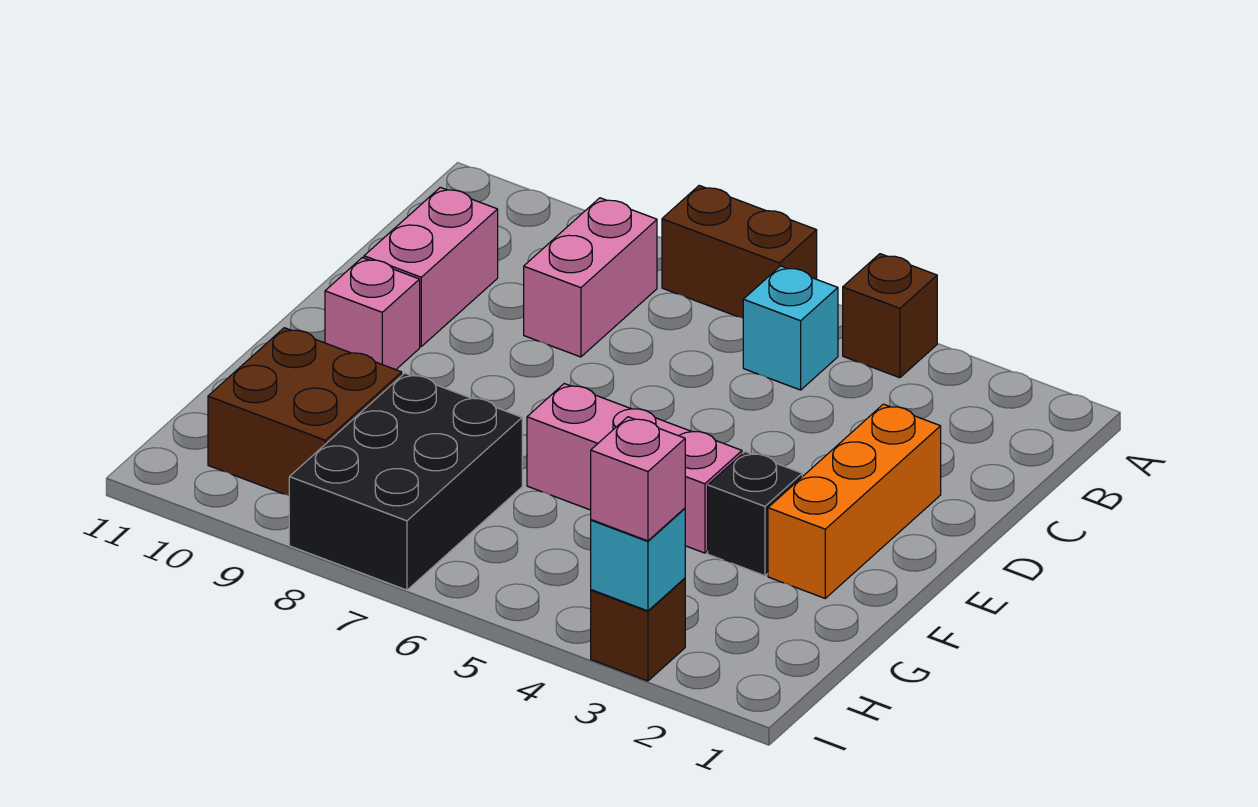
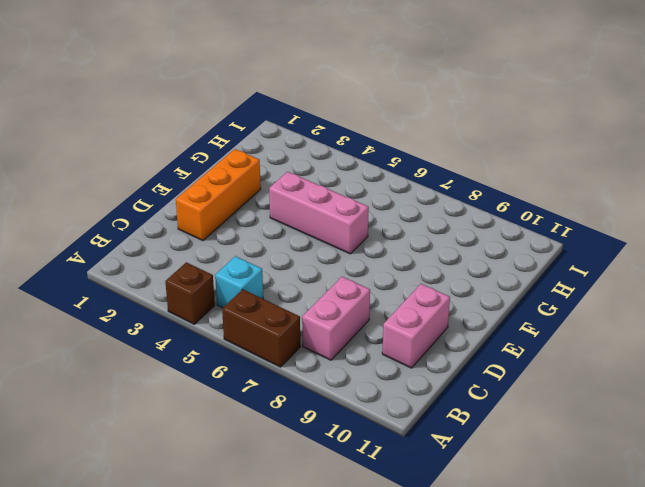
none -> pink 1x1 brick [325,258,420,370]
none -> black 1x1 brick [708,452,802,576]
none -> black 2x3 brick [289,373,522,590]

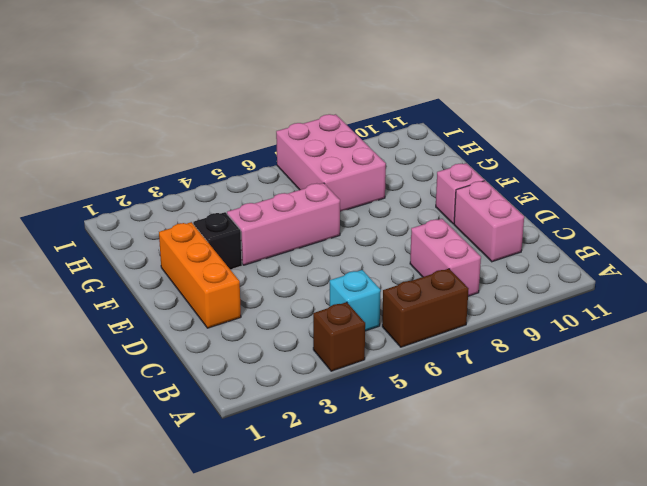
pink 2x3 brick [276,114,386,212] -> black 2x3 brick [289,373,522,590]
none -> brown 2x2 brick [208,328,402,495]
none -> brown 1x1 brick [591,578,685,681]
none -> cyan 1x1 brick [591,508,685,611]

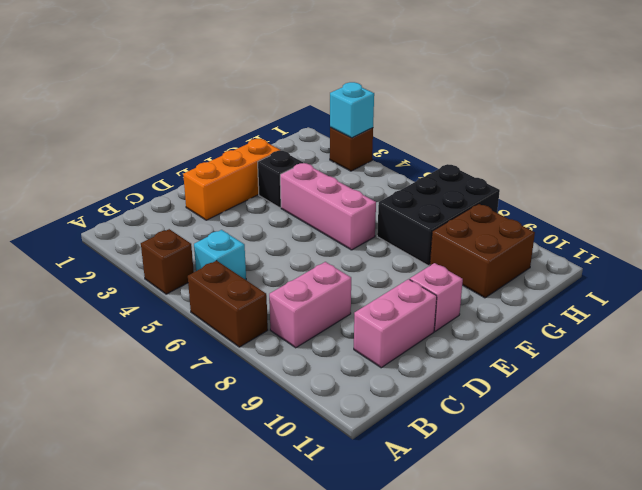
none -> pink 1x1 brick [591,417,685,541]

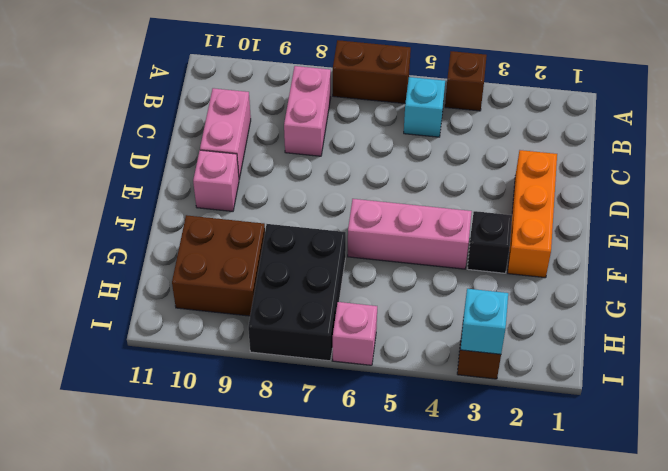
pink 1x1 brick [333,302,377,365] -> pink 1x1 brick moved to [591,417,685,541]

